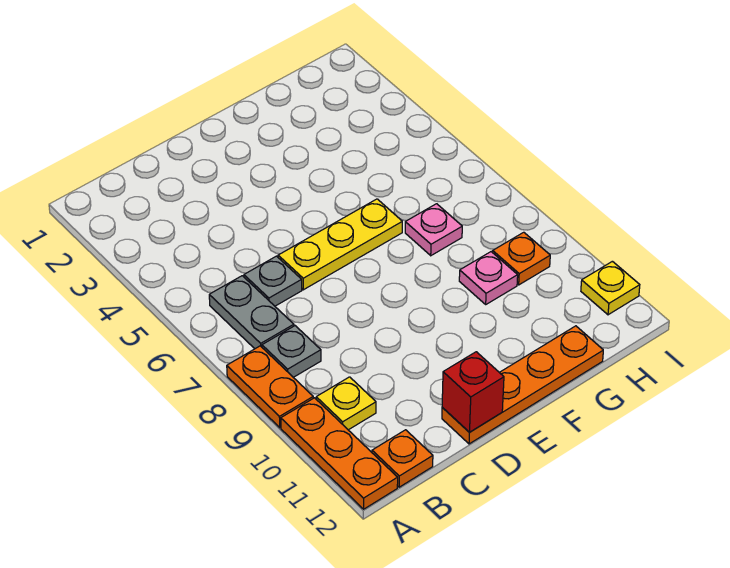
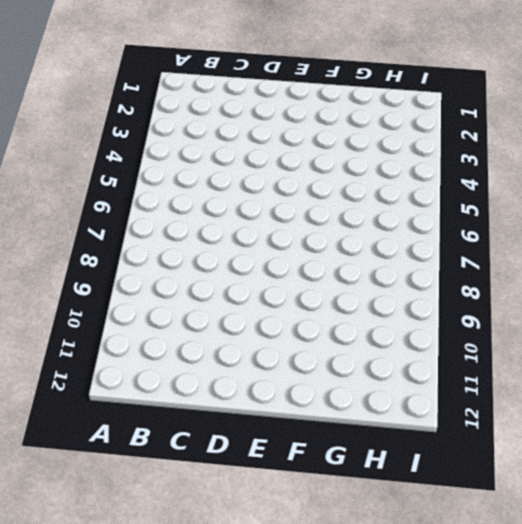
none -> orange 1x2 plate [227,346,313,428]
none -> orange 1x3 plate [281,398,398,509]
none -> grey 1x2 plate [209,276,294,349]

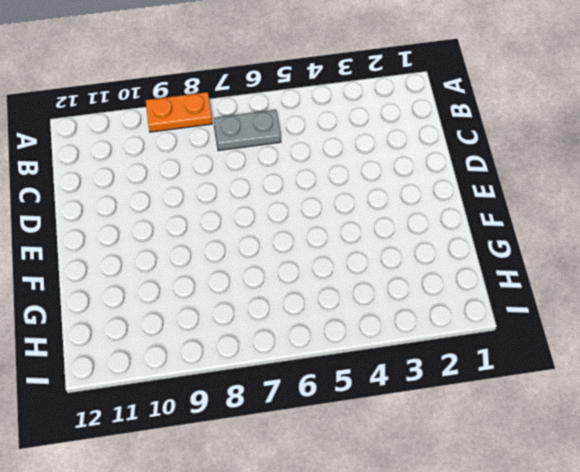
none -> orange 1x3 plate [281,398,398,509]
none -> grey 1x1 plate [262,326,321,377]
none -> yellow 1x1 plate [316,377,376,430]

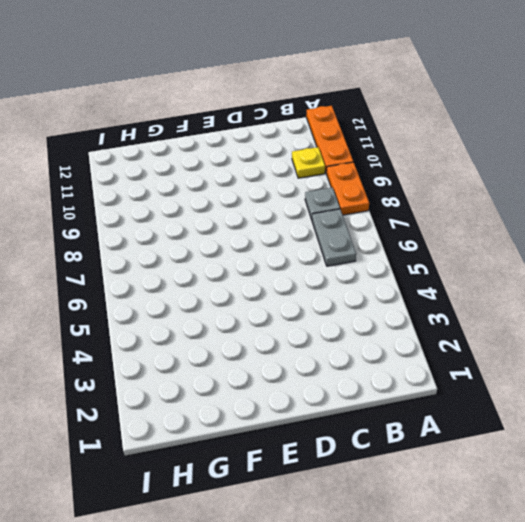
none -> orange 1x1 plate [372,430,433,487]
none -> grey 1x1 plate [244,256,302,306]
none -> yellow 1x3 plate [278,199,402,290]

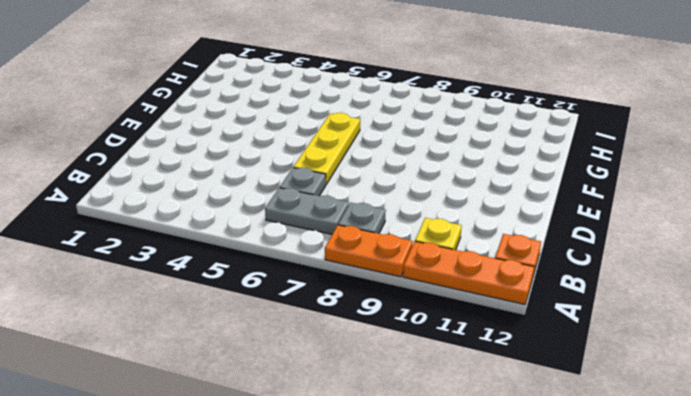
none -> orange 1x4 plate [442,326,603,444]
none -> pink 1x1 plate [405,204,462,256]
none -> pink 1x1 plate [459,252,518,304]

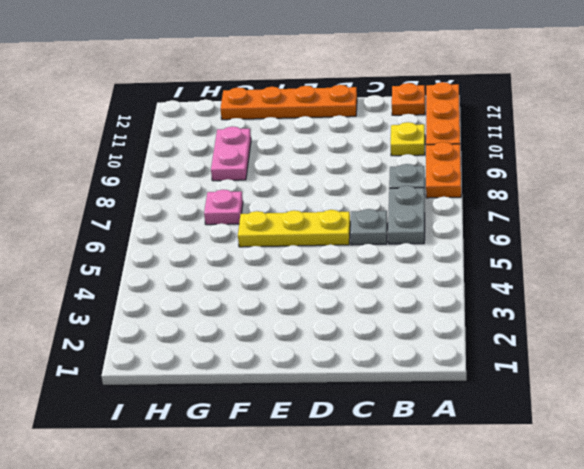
pink 1x2 plate [211,126,251,181] -> pink 1x1 plate [459,252,518,304]
none -> orange 1x1 plate [493,232,550,285]
none -> yellow 1x1 plate [581,261,640,315]
none -> red 1x1 brick [442,352,504,432]

